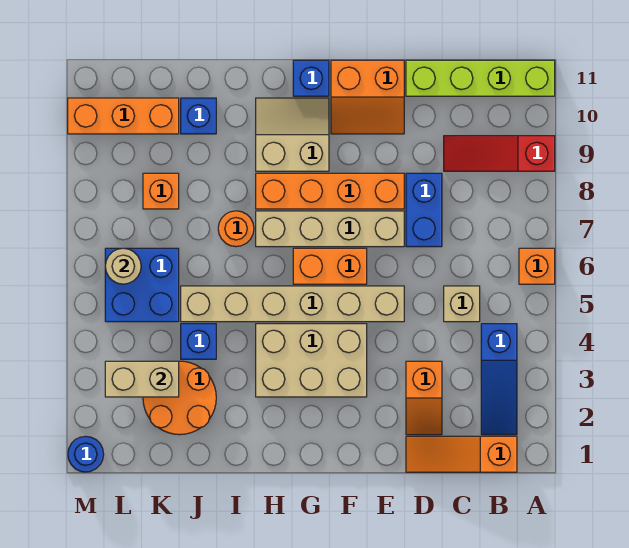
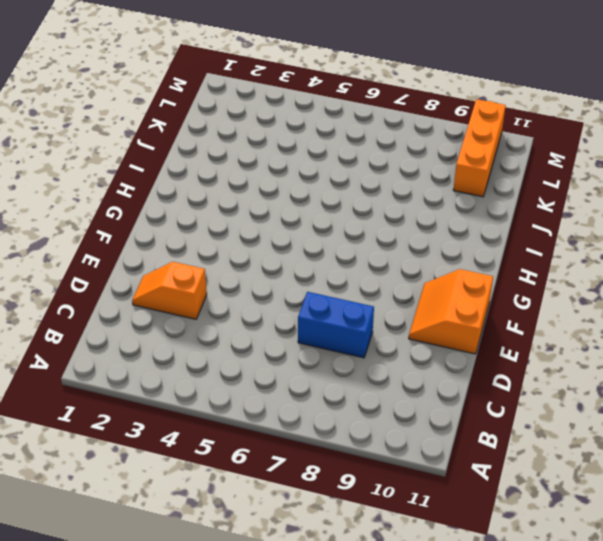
none -> orange 1x1 brick [519,248,555,284]
none -> red 1x3 slope [444,136,555,171]
none -> lime 1x4 brick [406,60,555,96]

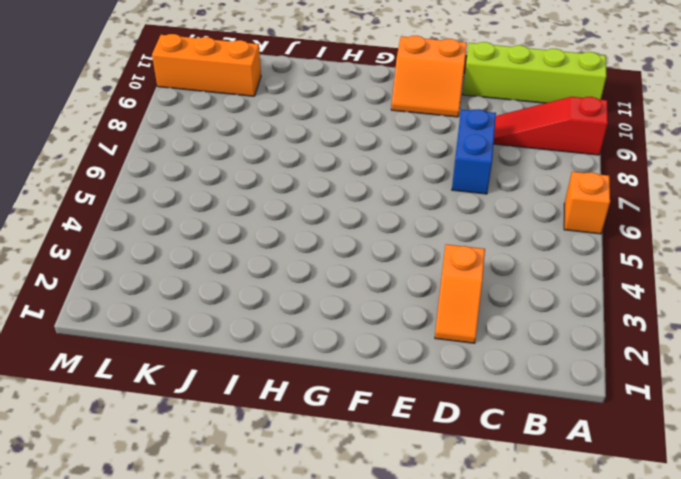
none -> orange 1x3 slope [406,436,517,472]
none -> blue 1x3 slope [481,324,517,435]
none -> tan 1x1 brick [444,286,480,322]

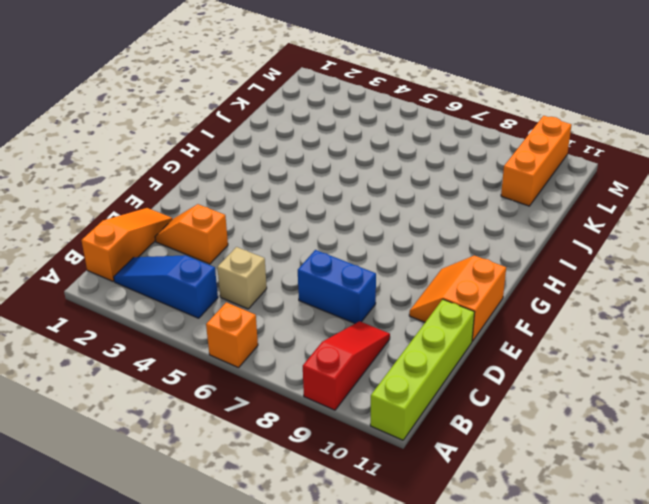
none -> tan 1x6 brick [181,286,404,322]
none -> tan 1x4 brick [256,211,404,247]
none -> orange 1x4 brick [256,173,404,209]

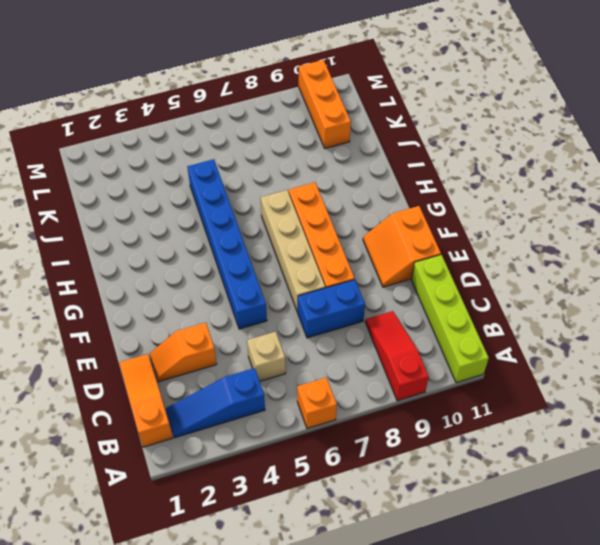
blue 1x6 brick [187,159,267,329] -> tan 1x6 brick [181,286,404,322]
none -> tan 2x3 brick [256,324,367,397]
none -> orange 1x2 brick [293,248,367,284]
none -> tan 2x2 slope [256,98,329,171]

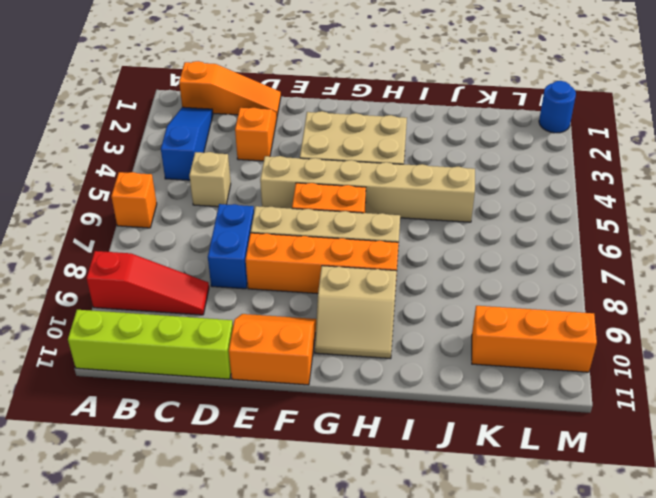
none -> blue 1x1 brick [293,60,329,96]
none -> orange 1x1 round brick [218,211,254,247]
none -> orange 2x2 round brick [143,361,216,435]

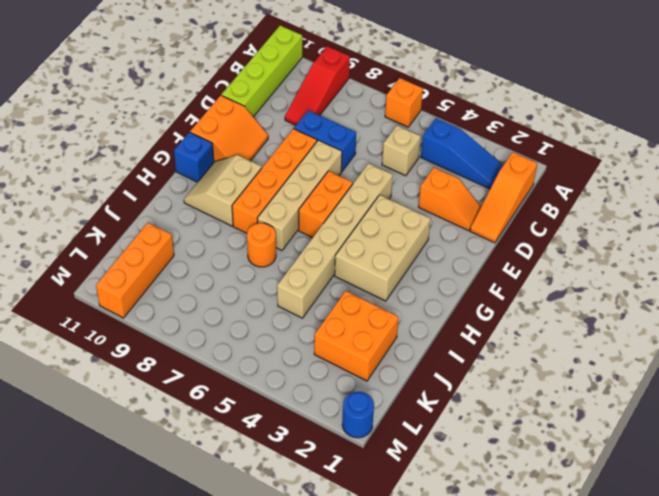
orange 2x2 brick [314,291,399,381] -> orange 2x2 round brick [143,361,216,435]
none -> blue 1x1 brick [181,324,216,359]
none -> blue 1x1 brick [181,98,216,134]
none -> blue 2x2 brick [105,248,179,322]

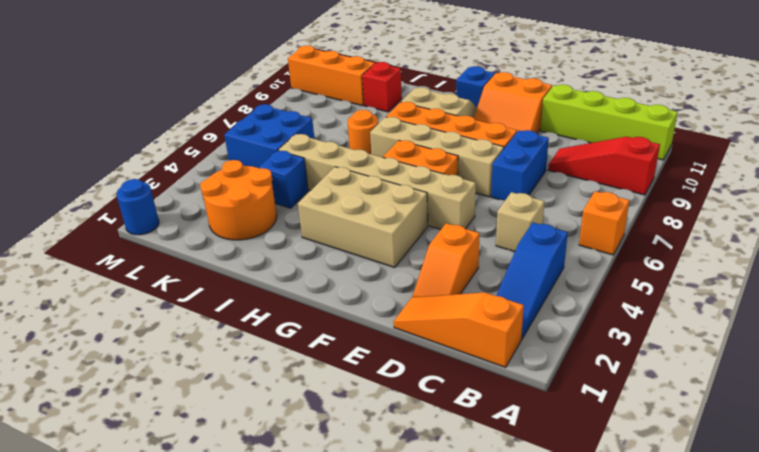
red 1x1 brick [362,62,402,112] -> blue 1x1 brick [181,98,216,134]
none -> orange 1x1 brick [143,173,179,209]
none -> tan 1x2 brick [105,361,179,397]
none -> tan 1x1 round brick [105,248,141,284]

